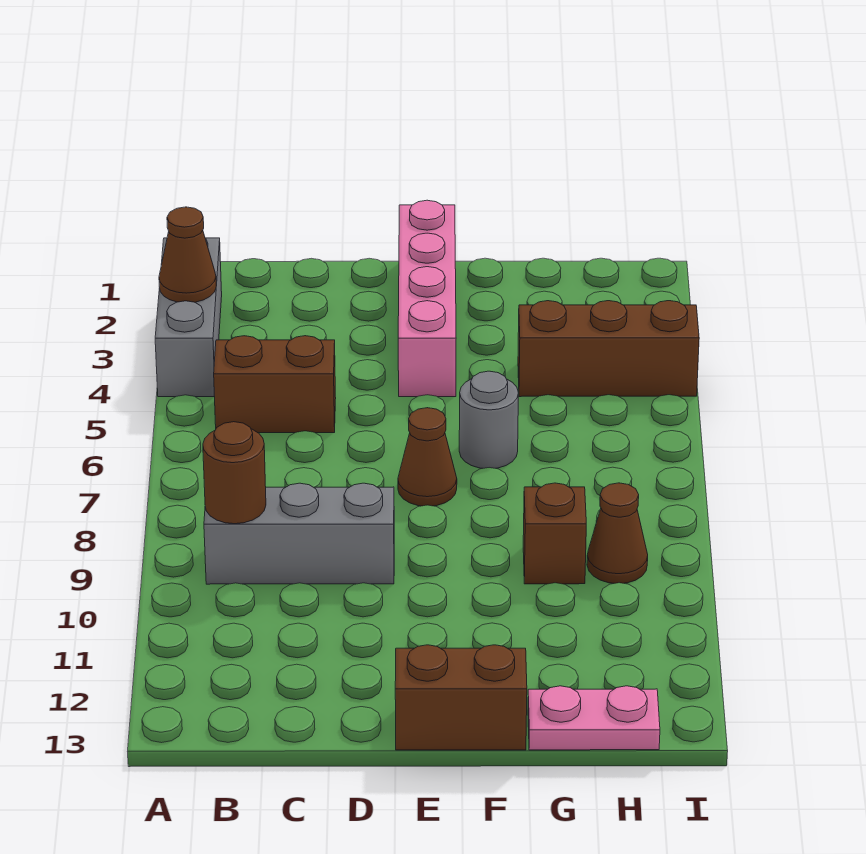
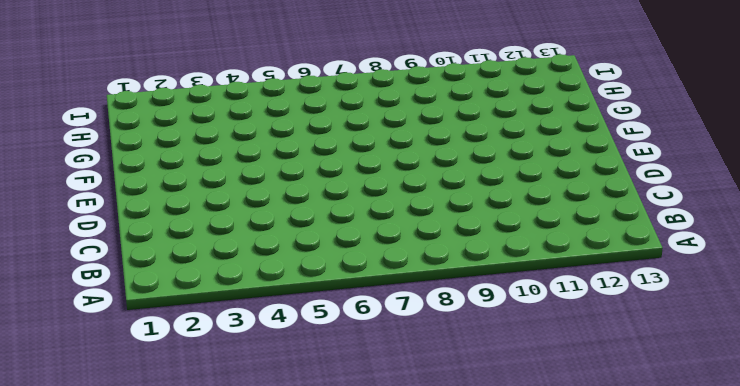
none -> grey 1x3 brick [155,238,222,397]
none -> brown 1x2 brick [214,336,336,433]
none -> grey 1x3 brick [204,483,394,584]

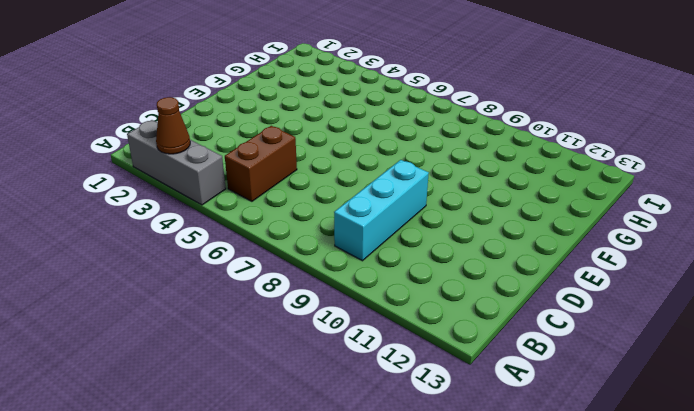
cyan 1x3 brick [334,160,429,261] -> grey 1x3 brick [204,483,394,584]
none -> pink 1x4 brick [398,200,456,397]
none -> brown 1x1 cone [398,408,457,506]
none -> brown 1x2 brick [395,645,527,750]

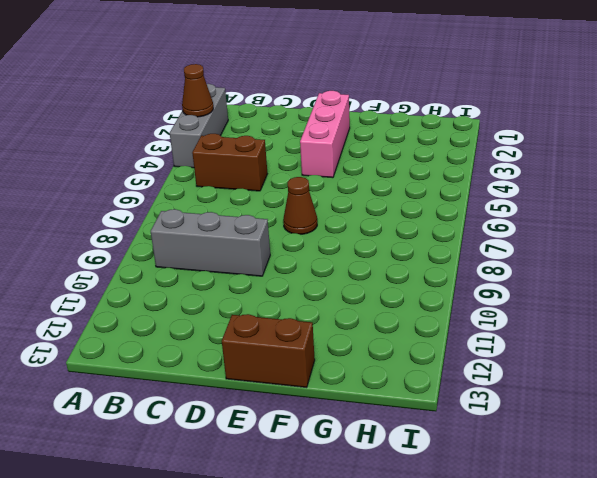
pink 1x3 brick [300,91,350,178] -> pink 1x4 brick [398,200,456,397]
none -> grey 1x1 round brick [459,371,518,468]
none -> brown 1x3 brick [518,301,699,397]
none -> brown 1x1 brick [523,483,586,584]

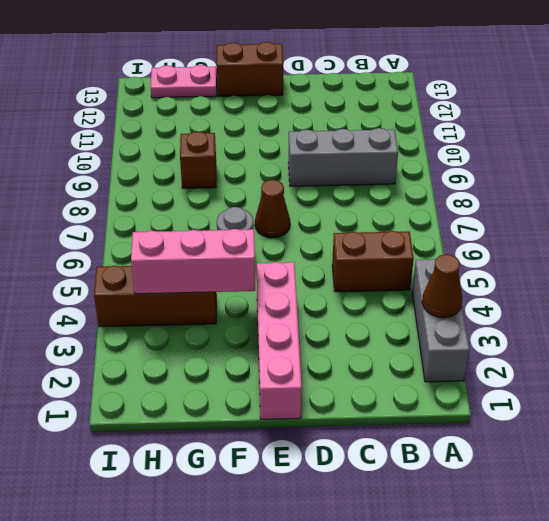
pink 1x3 brick [131,229,255,294] -> none
none -> brown 1x1 cone [587,483,648,583]
none -> brown 1x1 round brick [203,422,266,524]

